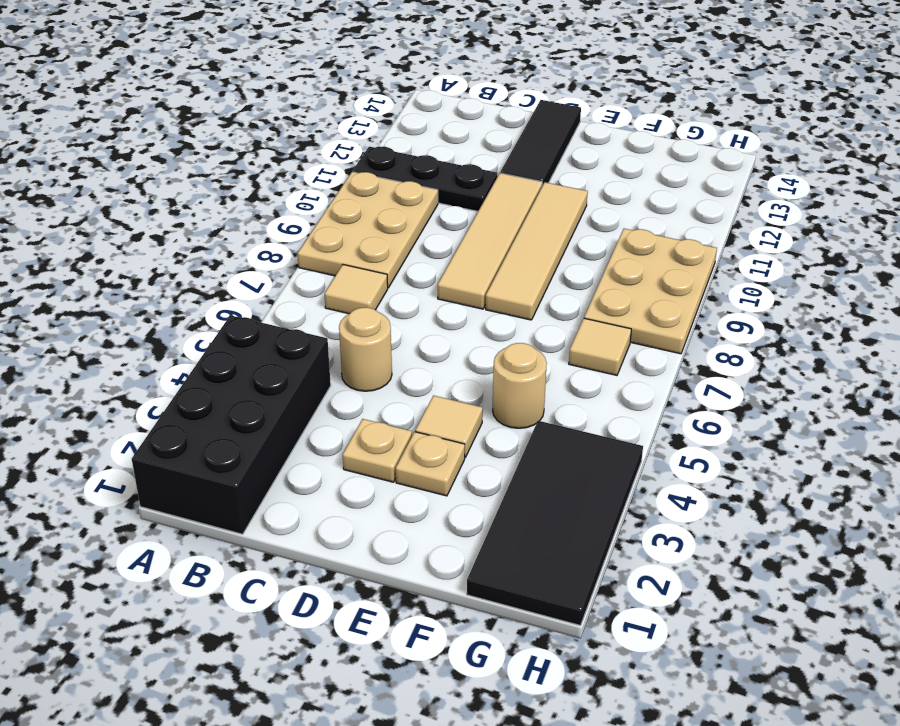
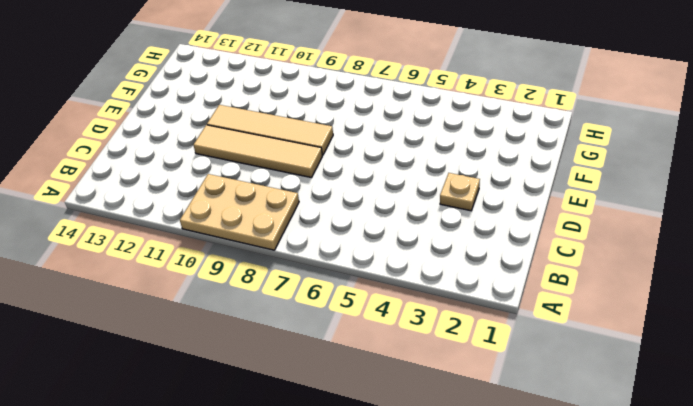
none -> black 2x4 brick [132,315,331,534]
none -> black 1x3 plate [353,147,498,211]
none -> tan 1x1 tile [325,265,388,314]

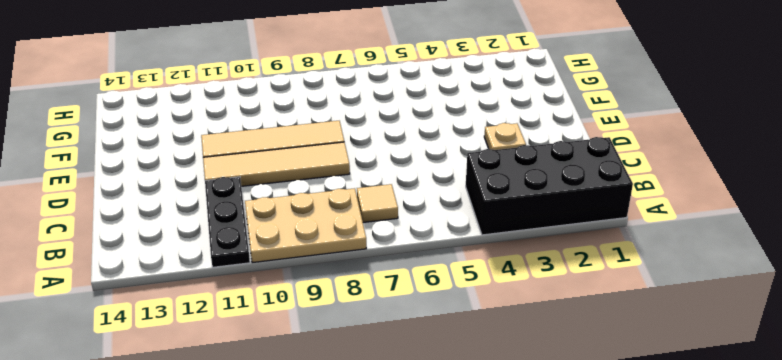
none -> tan 1x1 round brick [339,307,392,391]
none -> black 1x3 tile [500,100,581,186]
none -> tan 1x1 plate [396,432,465,496]

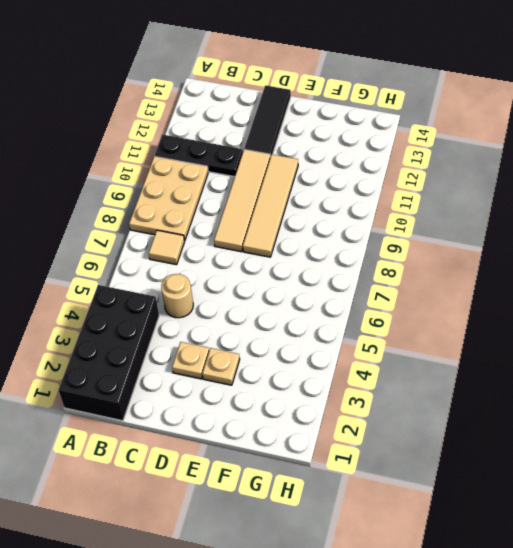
none -> tan 1x1 tile [415,396,483,457]
none -> tan 1x1 round brick [493,343,547,428]
none -> black 2x4 tile [467,421,643,626]

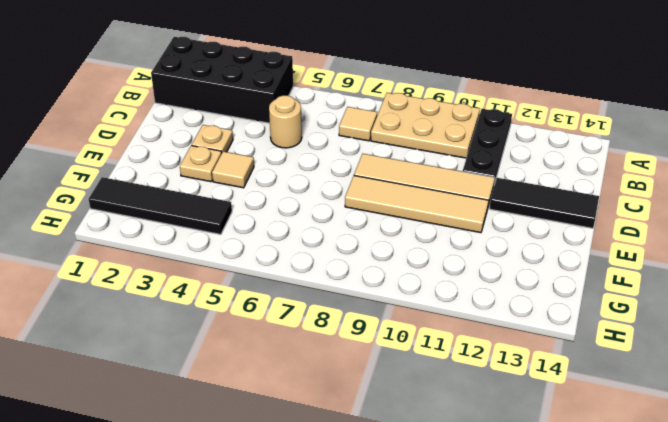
black 1x4 tile [89,177,232,234] -> black 2x4 tile [467,421,643,626]
none -> tan 1x1 round brick [493,343,547,428]
none -> tan 1x1 tile [569,318,631,375]
none -> tan 2x3 plate [584,229,717,354]

